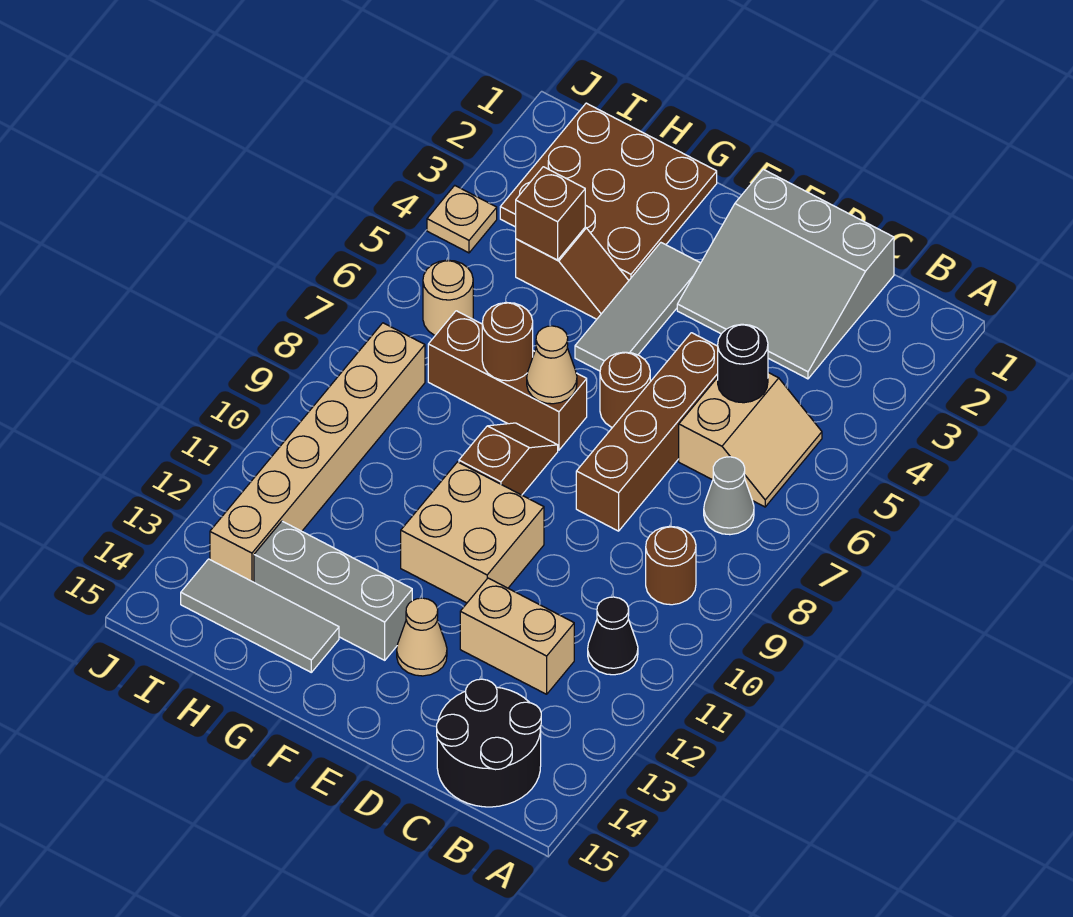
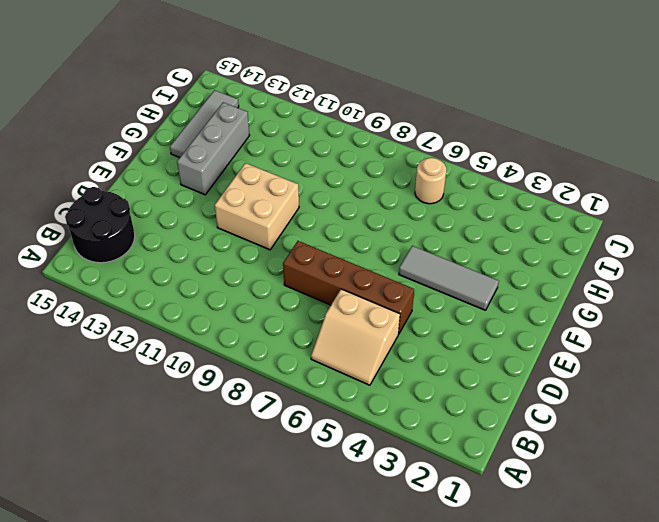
none -> grey 1x1 cone [704,457,754,535]
none -> brown 1x1 round brick [646,526,696,605]
none -> black 1x1 cone [588,597,638,675]

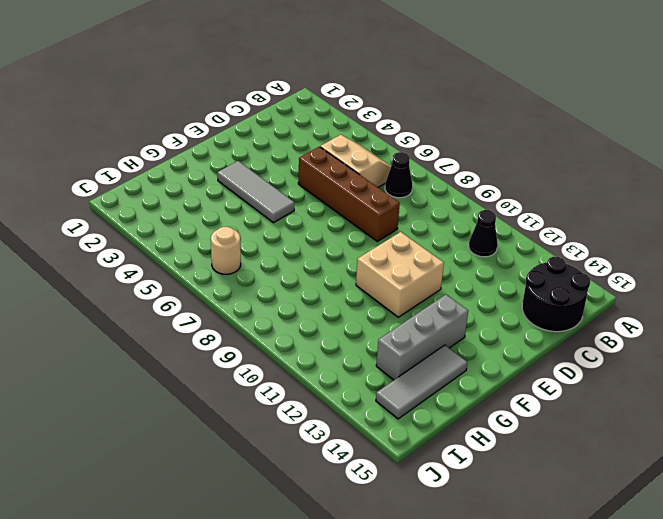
black 1x1 cone [385,152,412,198] -> grey 1x1 cone [704,457,754,535]
none -> brown 1x1 round brick [646,526,696,605]
none -> grey 3x3 slope [677,169,894,379]
none -> tan 1x2 brick [460,578,574,694]

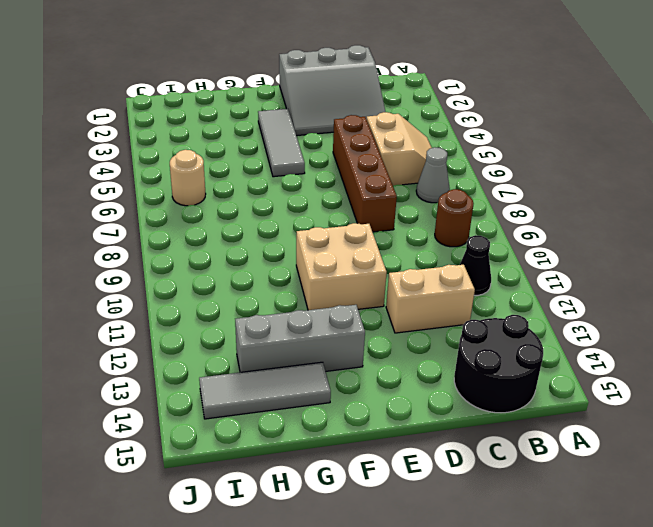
none -> brown 1x1 round brick [600,352,650,428]
none -> tan 1x1 cone [397,598,447,676]
none -> brown 1x3 brick [428,311,587,450]

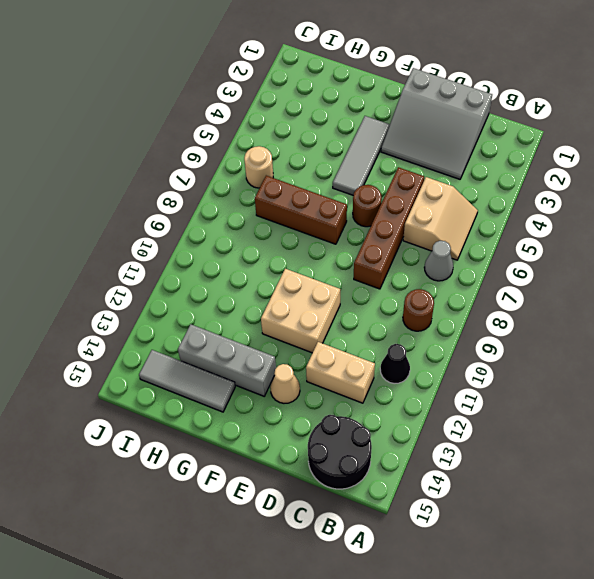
none -> brown 1x2 slope [459,423,558,495]
none -> brown 3x3 plate [500,103,717,280]
none -> brown 1x2 slope [516,227,629,319]

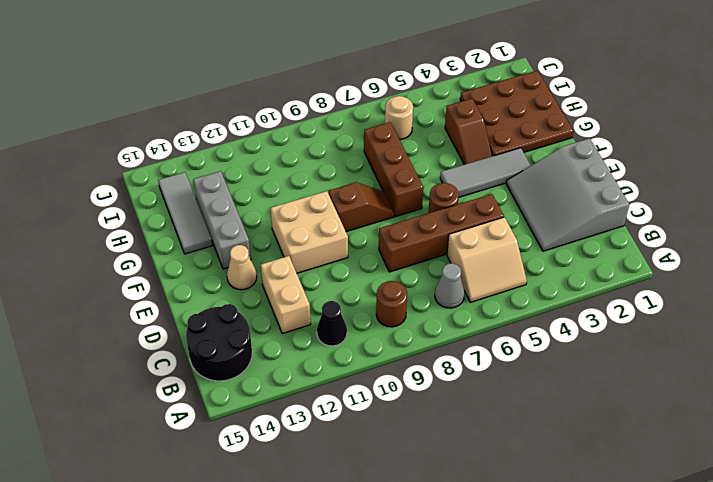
none -> tan 1x6 brick [210,323,425,582]
none -> tan 1x1 plate [427,186,497,253]
none -> black 1x1 round brick [718,324,768,403]

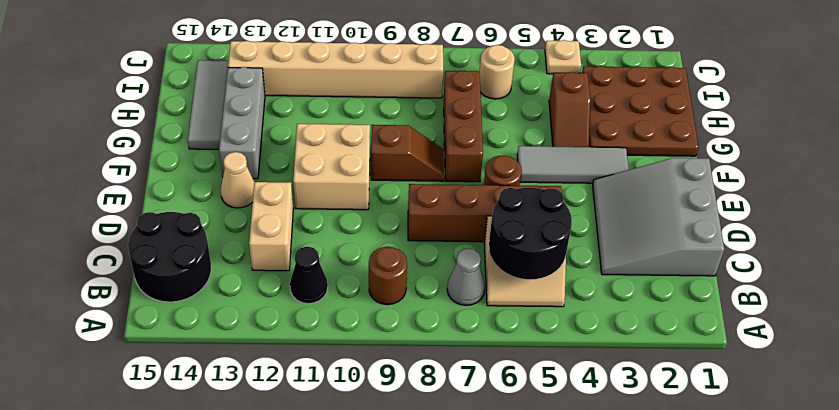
black 2x2 round brick [489,188,572,280] -> black 1x1 round brick [718,324,768,403]
none -> tan 1x1 cone [527,326,577,404]
none -> brown 1x1 round brick [482,303,533,381]
none -> brown 1x1 brick [516,167,585,260]

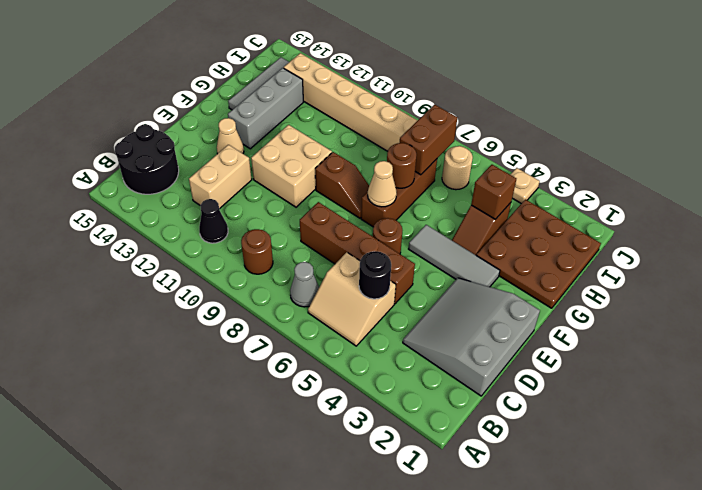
brown 1x2 brick [400,105,457,175] -> none

